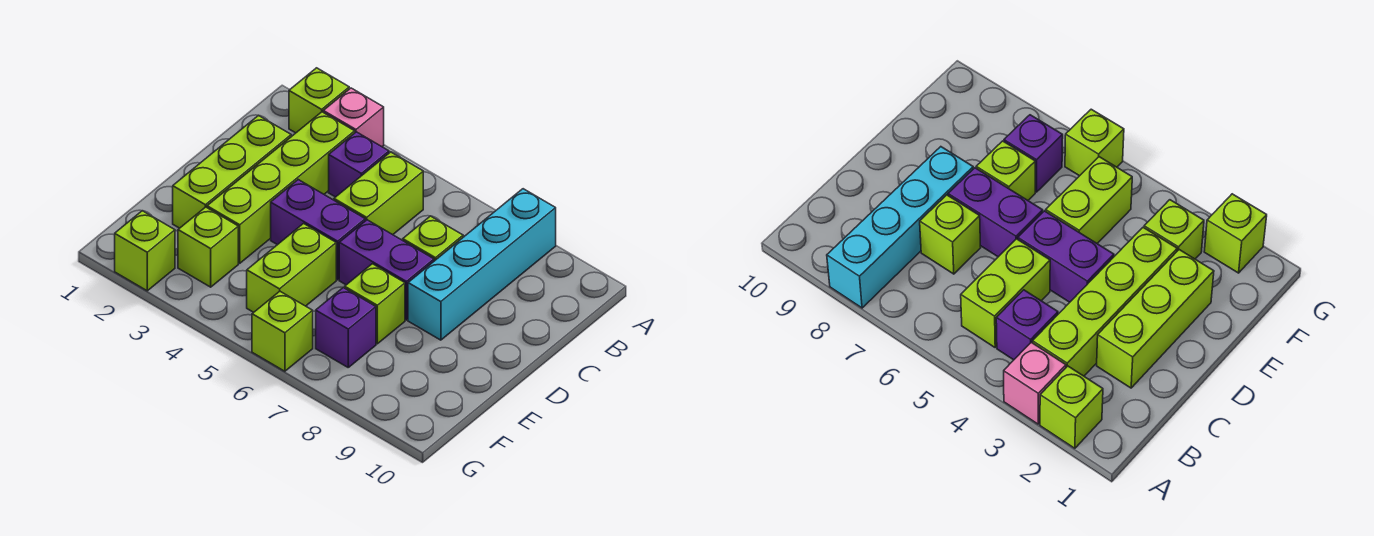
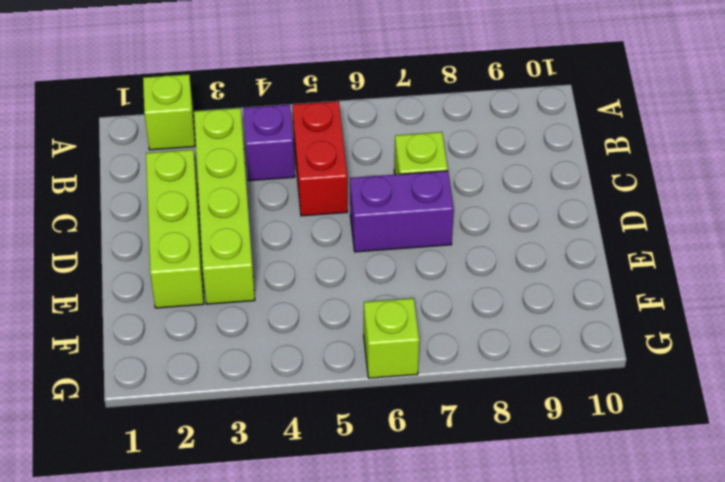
red 1x2 brick [292,101,348,216] -> lime 1x2 brick [334,152,423,235]
none -> pink 1x1 brick [323,88,384,147]
none -> cyan 1x4 brick [408,189,556,340]
none -> purple 1x2 brick [271,180,365,280]

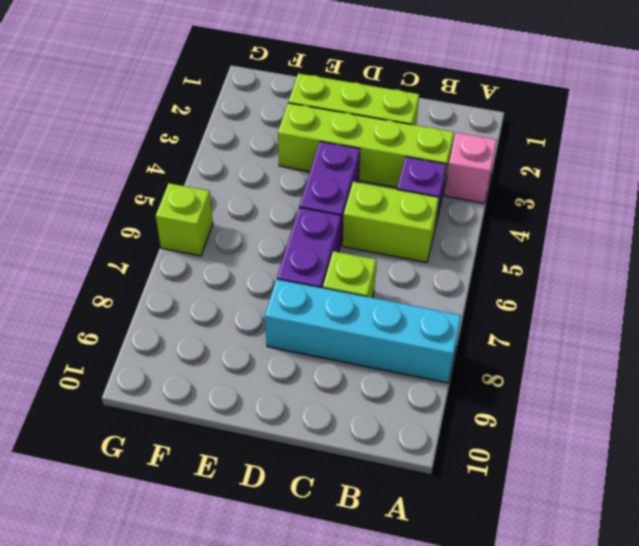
none -> lime 1x1 brick [289,68,349,133]
none -> lime 1x2 brick [247,224,336,312]
none -> lime 1x1 brick [345,264,405,344]

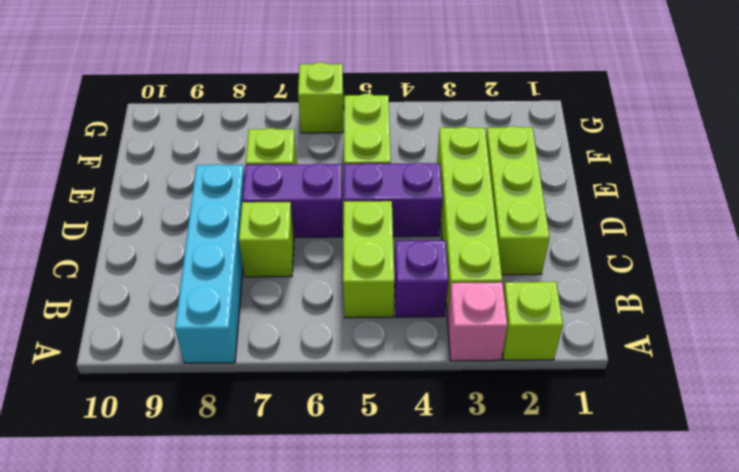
none -> lime 1x1 brick [178,207,238,287]
none -> purple 1x1 brick [316,288,376,367]
none -> lime 1x1 brick [115,211,175,291]

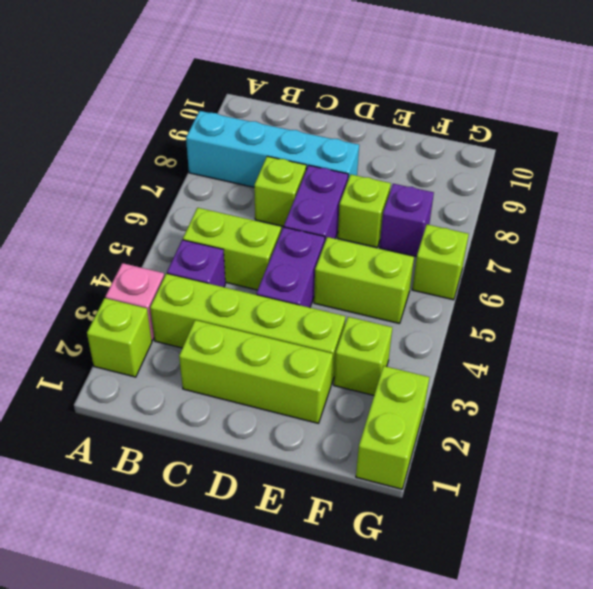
lime 1x2 brick [356,366,429,489] -> lime 1x1 brick [115,211,175,291]

